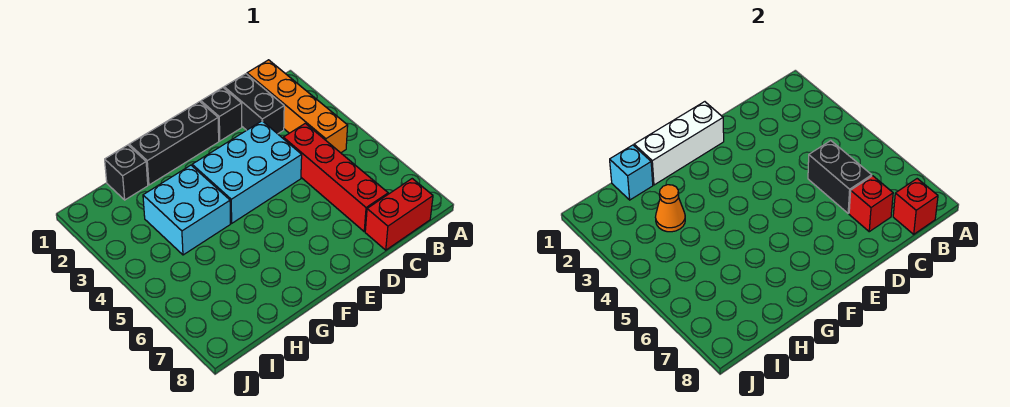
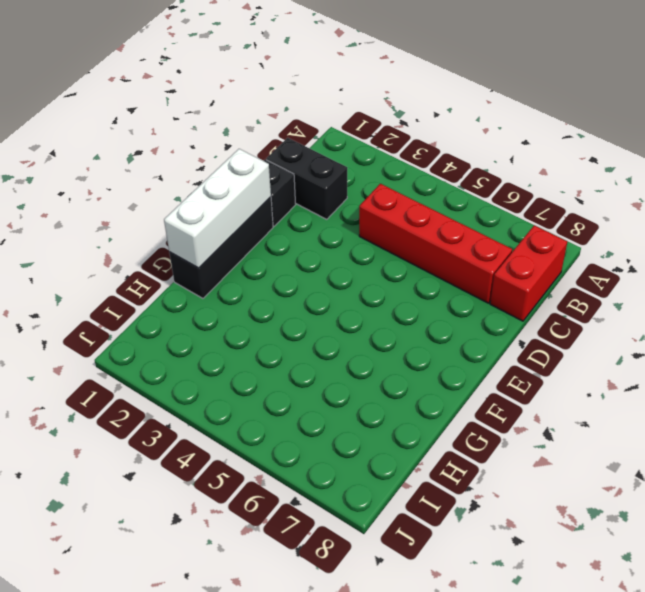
none -> orange 1x4 brick [247,60,348,153]
none -> cyan 2x3 brick [192,121,302,223]
none -> cyan 2x2 brick [143,165,230,255]

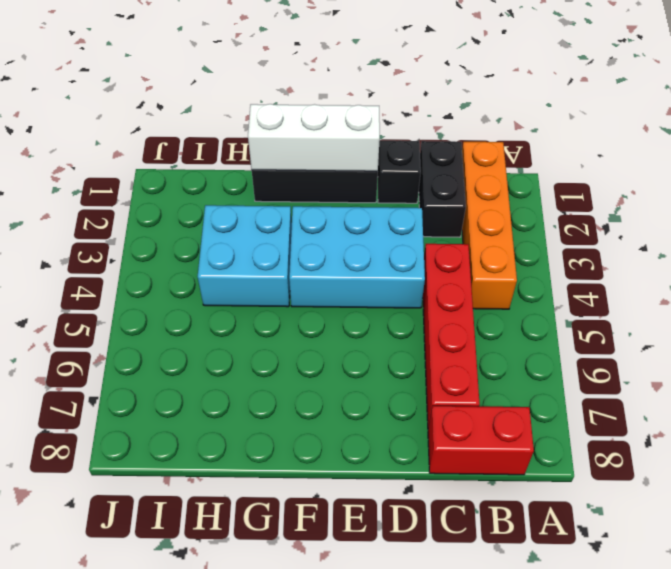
none -> black 1x1 brick [105,145,148,200]
none -> red 1x1 brick [893,179,938,234]
none -> black 1x2 brick [808,141,872,213]

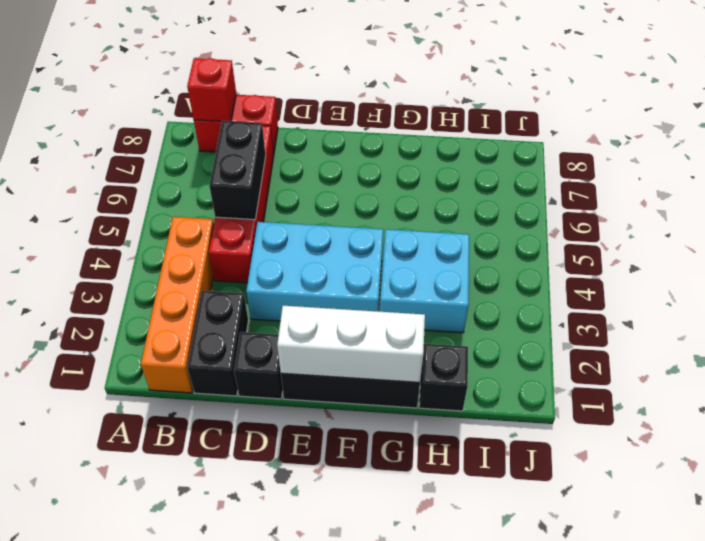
none -> red 1x1 brick [849,176,893,232]
none -> cyan 1x1 brick [610,145,653,200]
none -> orange 1x1 cone [655,185,685,232]

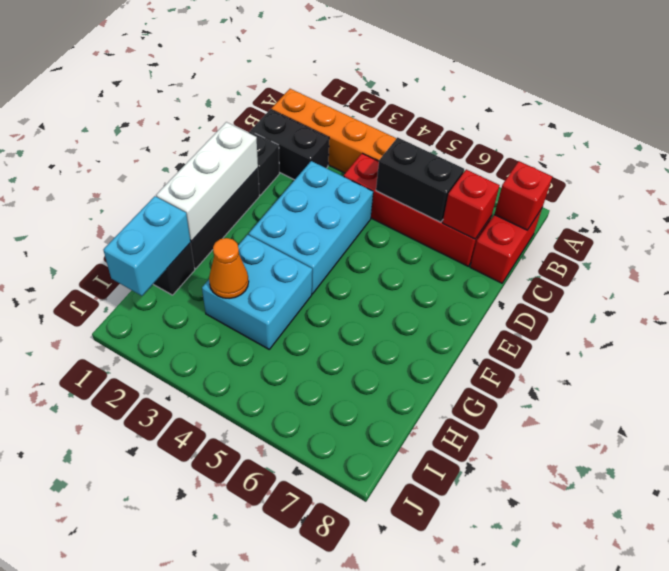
cyan 1x2 brick [104,196,191,296] -> cyan 1x1 brick [610,145,653,200]

